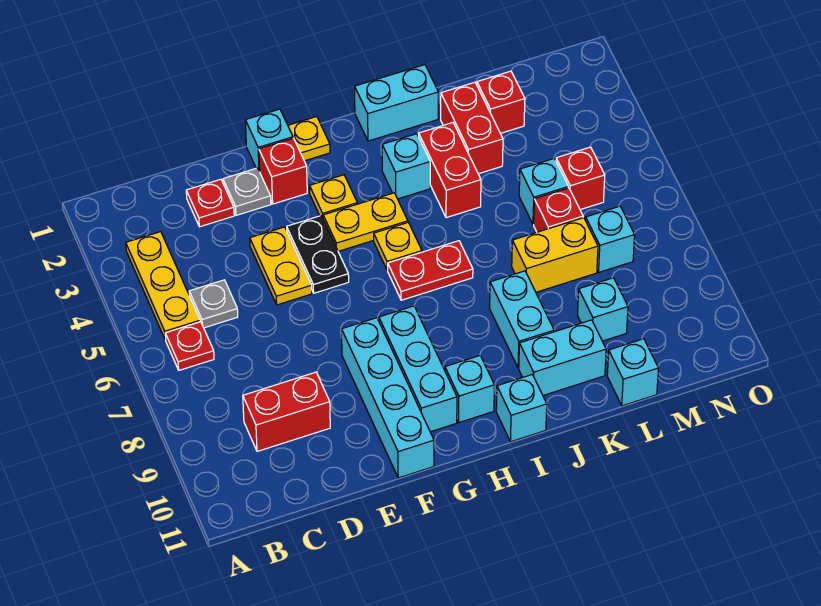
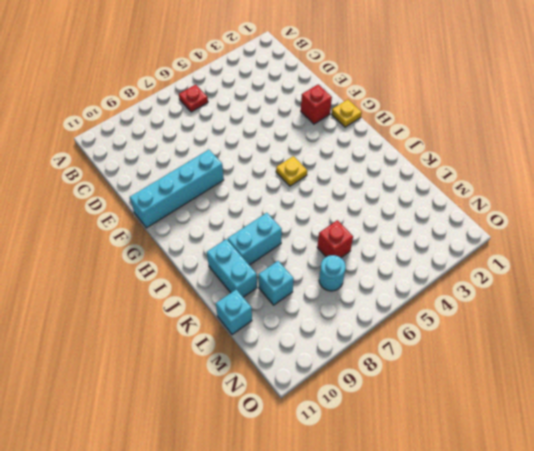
cyan 1x1 round brick [319,255,346,291] -> cyan 1x1 brick [585,206,635,272]
none -> yellow 1x3 plate [126,232,200,340]
none -> grey 1x1 plate [189,280,238,328]
none -> red 1x2 brick [243,372,330,451]
none -> red 1x1 plate [186,179,234,227]

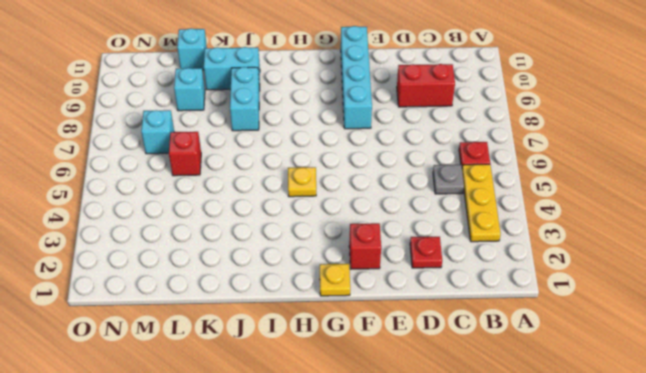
none -> grey 1x1 plate [223,168,271,215]
none -> yellow 1x2 plate [250,227,312,305]
none -> cyan 1x1 brick [245,109,293,171]
none -> black 1x2 plate [287,216,349,293]

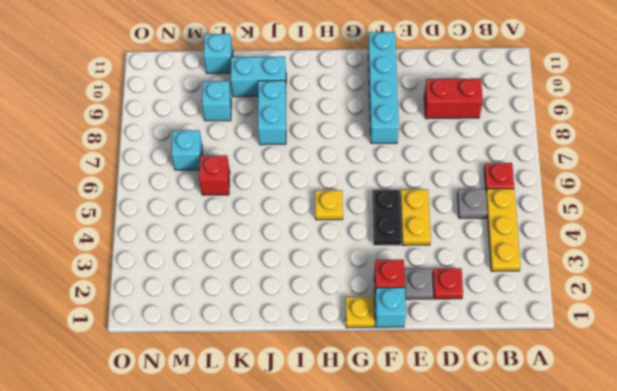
none -> yellow 1x1 plate [310,175,357,217]
none -> yellow 1x2 plate [323,193,408,251]
none -> cyan 1x3 brick [379,306,457,432]
none -> red 1x2 plate [388,241,473,300]

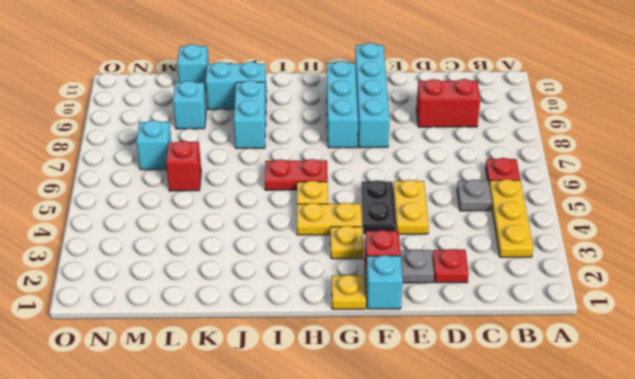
none -> cyan 1x1 brick [445,355,494,422]
none -> cyan 1x2 brick [355,65,438,141]
none -> cyan 1x1 brick [382,134,430,199]
none -> cyan 1x1 brick [496,375,547,442]

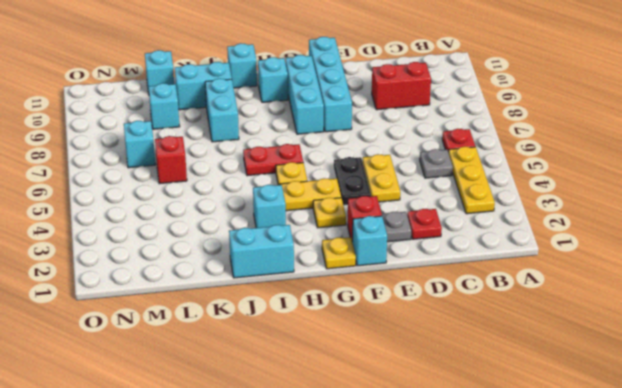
none -> red 1x2 brick [419,123,481,218]
none -> red 1x2 brick [441,82,503,174]
none -> yellow 1x2 brick [512,218,598,292]
none -> red 1x1 brick [477,71,525,133]

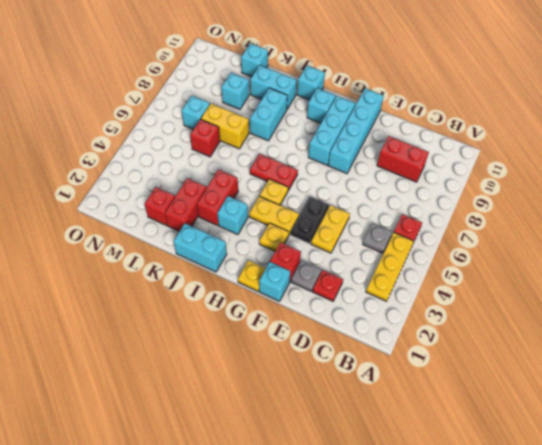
none -> cyan 1x1 brick [519,158,568,224]
none -> red 1x1 brick [556,147,605,210]

